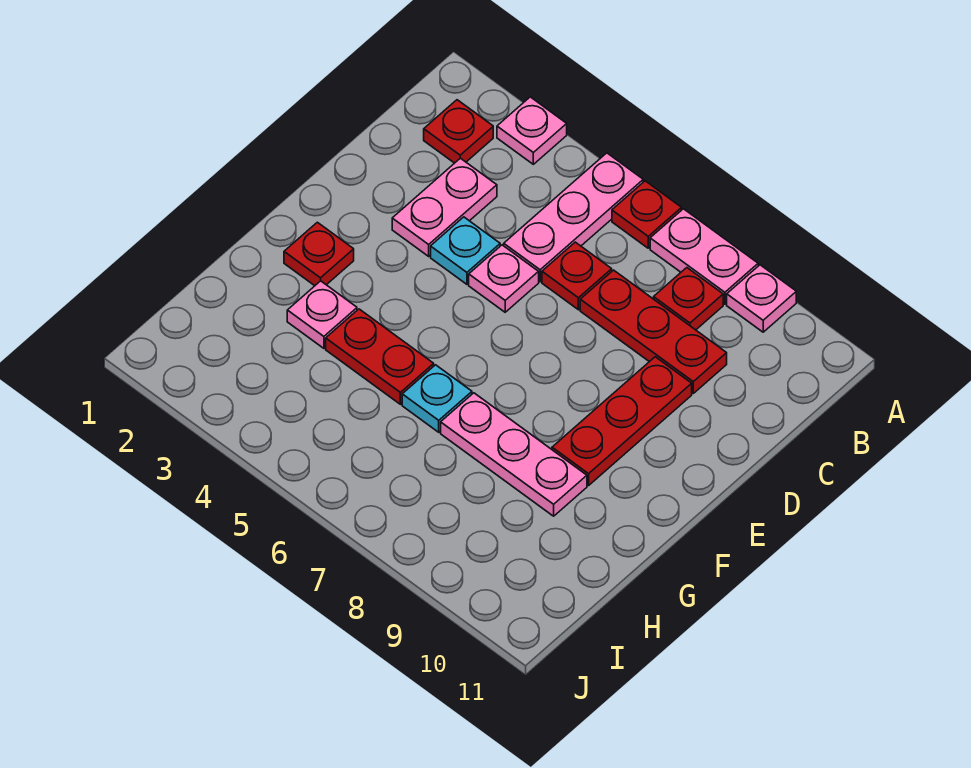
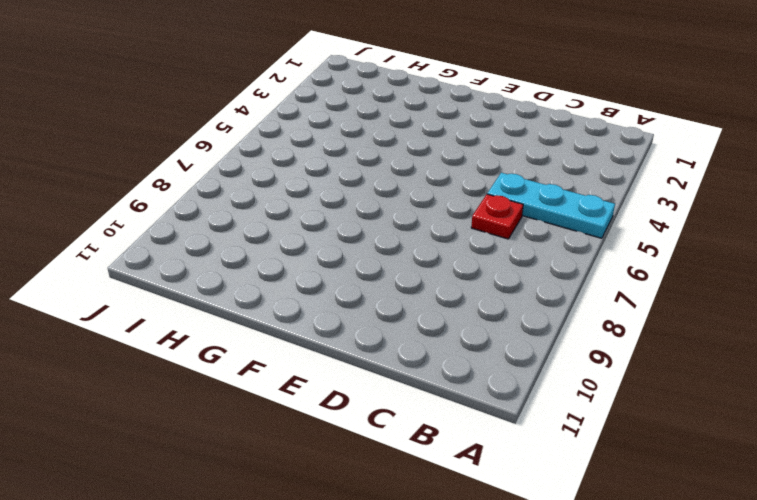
cyan 1x3 plate [487,173,615,238] -> pink 1x3 plate [504,153,643,282]
none -> pink 1x1 plate [497,97,567,164]
none -> red 1x1 plate [612,181,682,248]
none -> pink 1x2 plate [650,209,758,304]

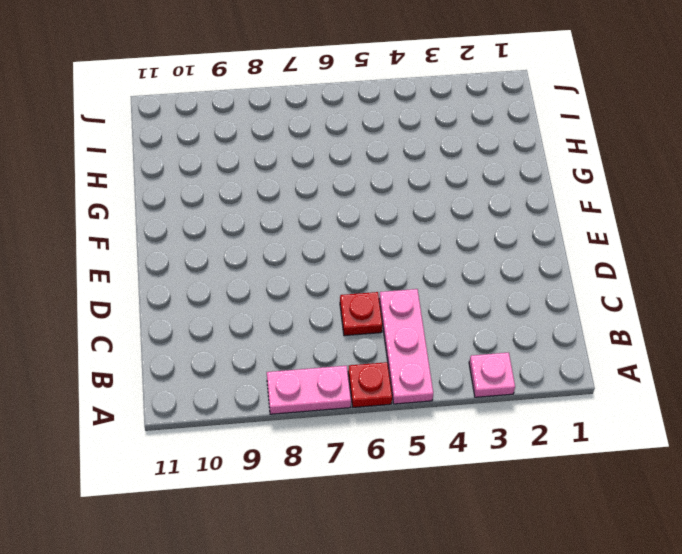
none -> pink 1x1 plate [727,265,796,332]
none -> red 1x1 plate [424,100,493,163]
none -> red 1x1 plate [654,268,723,330]

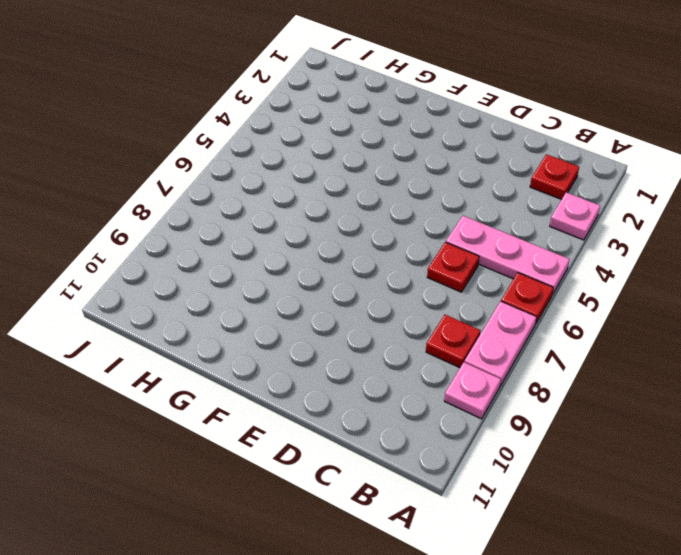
none -> pink 1x2 plate [392,158,497,256]
none -> red 1x3 plate [580,270,727,393]
none -> cyan 1x1 plate [431,217,500,284]

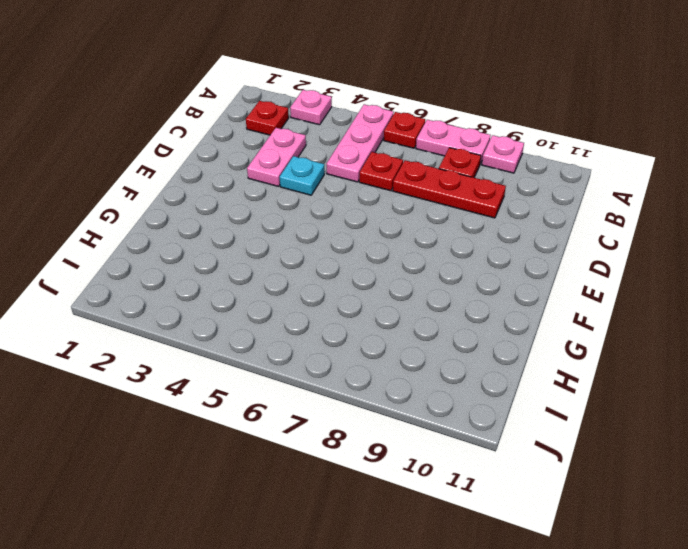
none -> pink 1x1 plate [469,245,539,312]
none -> red 1x3 plate [552,357,692,486]
none -> red 1x1 plate [284,222,354,286]

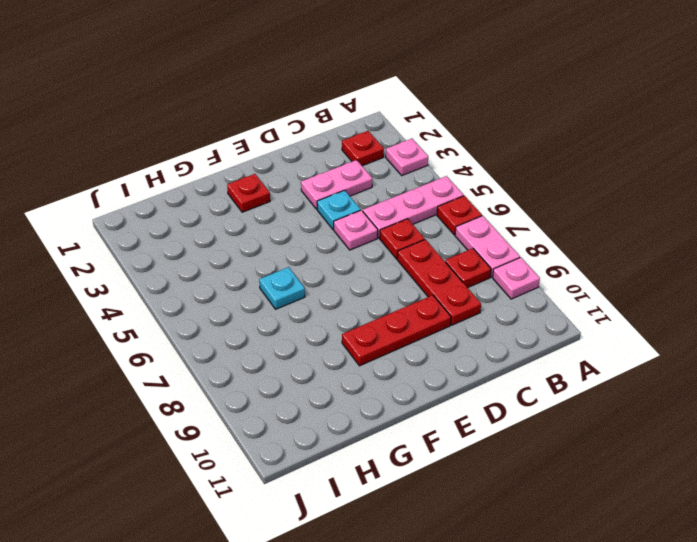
none -> pink 1x1 plate [287,281,357,348]
none -> red 1x2 plate [326,309,434,404]
none -> pink 1x3 plate [441,393,587,516]

